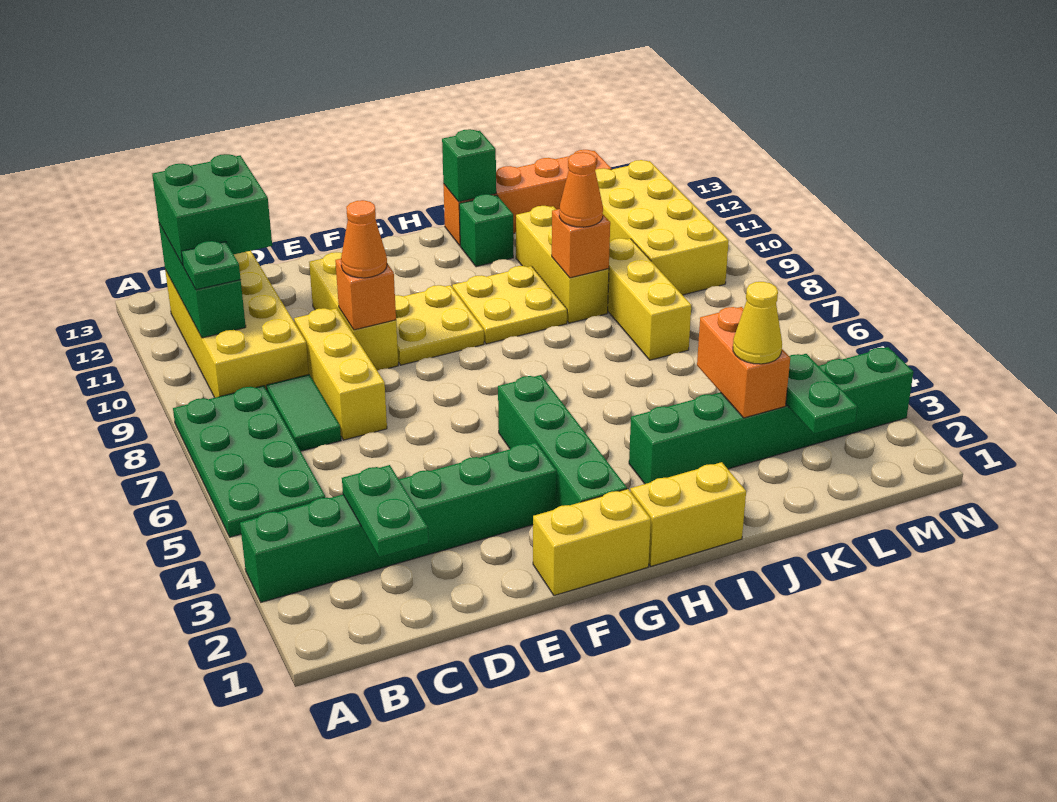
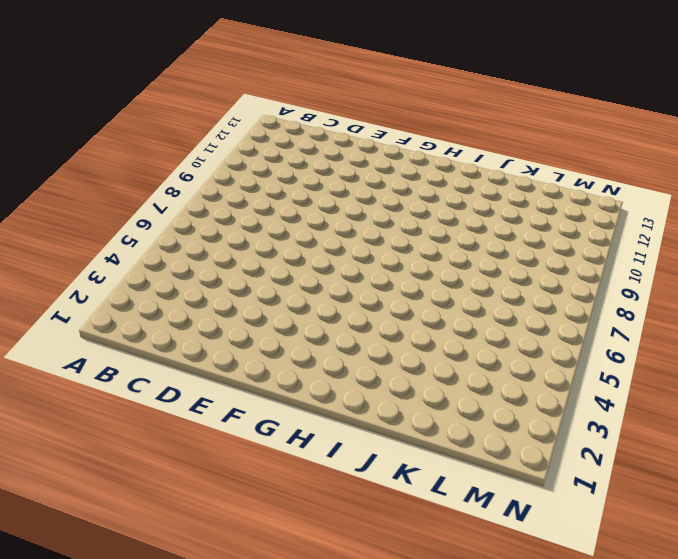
none -> green 1x6 brick [240,442,556,602]
none -> green 2x4 plate [173,386,325,537]
none -> yellow 2x4 brick [165,251,309,398]

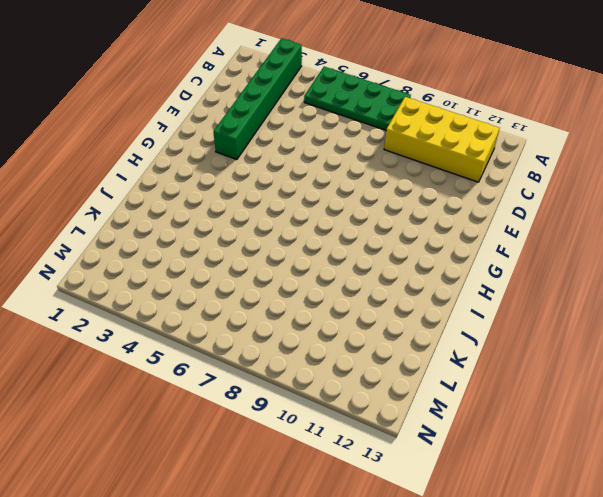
none -> green 1x2 tile [266,374,341,451]
none -> yellow 1x3 brick [294,308,387,440]
none -> yellow 1x3 brick [309,252,398,371]

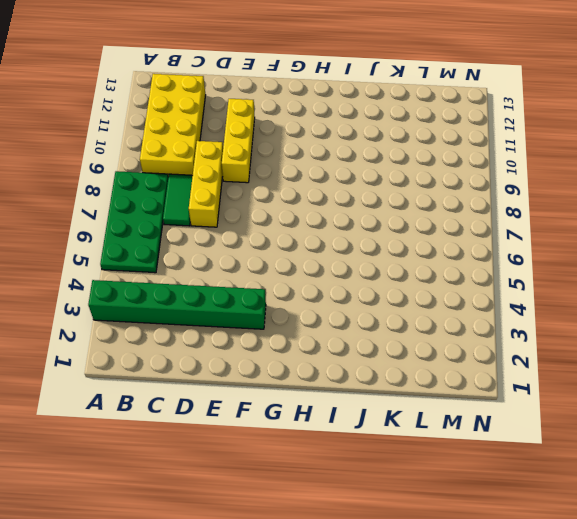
none -> yellow 1x2 brick [533,489,651,595]
none -> yellow 2x2 plate [395,285,484,365]
none -> green 1x4 brick [498,375,627,508]

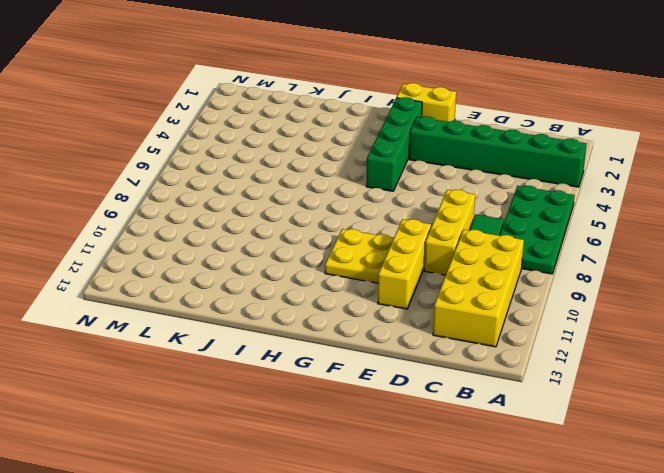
none -> yellow 1x2 brick [630,462,746,566]
none -> yellow 2x2 plate [452,266,567,344]
none -> green 1x6 brick [629,347,913,484]

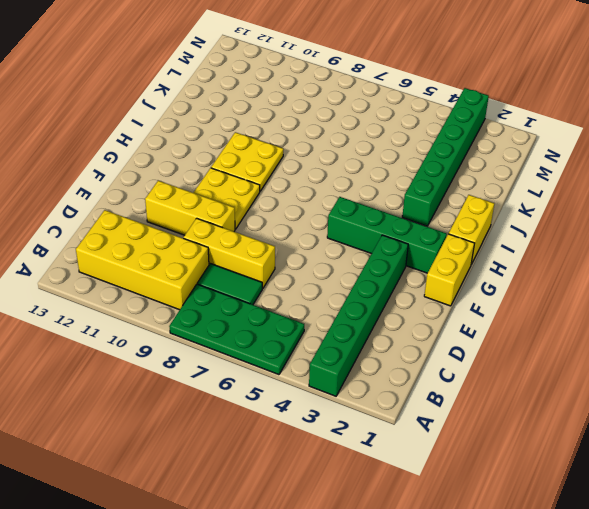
none -> green 1x1 brick [459,194,513,267]
none -> orange 1x4 brick [443,150,612,246]
none -> yellow 1x3 brick [516,206,609,323]

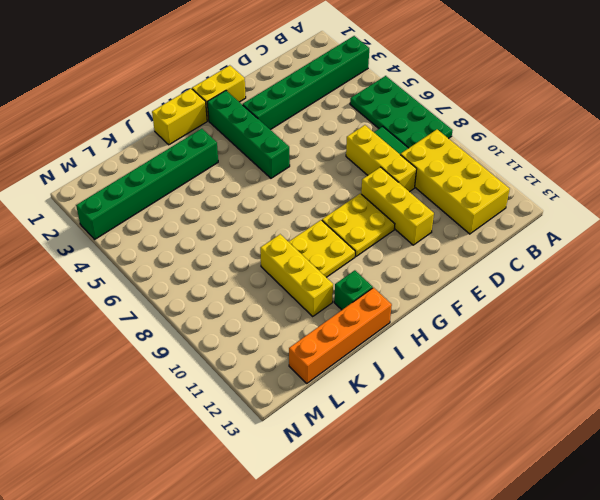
none -> yellow 1x3 brick [608,238,691,360]
none -> yellow 2x4 brick [595,160,729,295]
none -> green 1x3 brick [159,223,246,338]

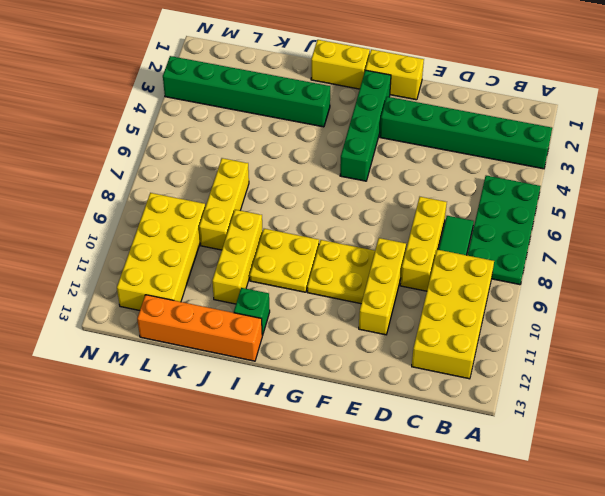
none -> green 1x3 brick [159,223,246,338]
none -> green 1x2 plate [342,465,428,557]
none -> orange 1x1 brick [335,259,396,330]

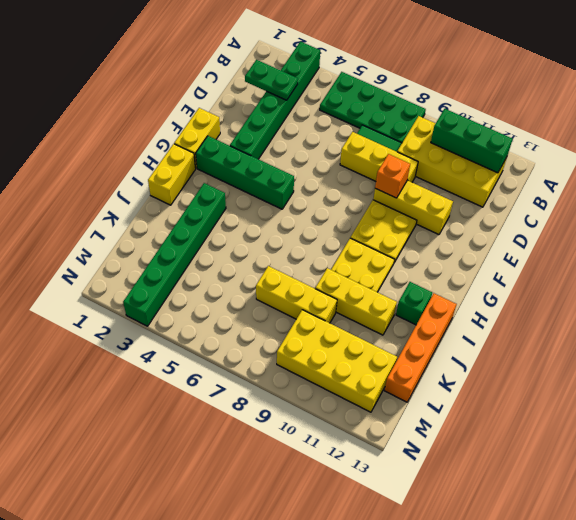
none -> green 1x1 brick [442,129,496,202]
none -> orange 1x1 brick [552,209,610,278]
none -> orange 1x2 brick [697,307,790,418]

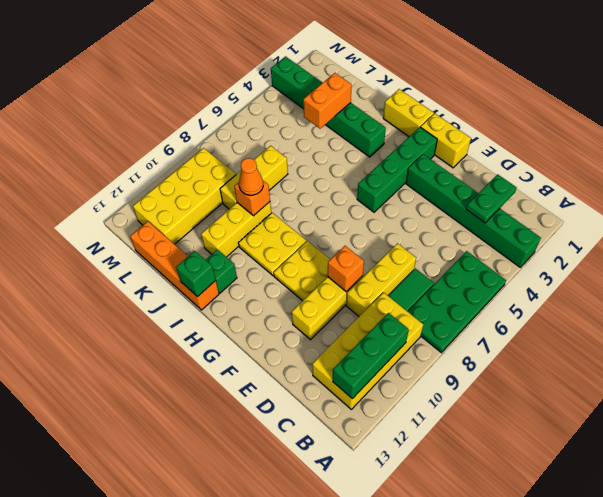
none -> green 1x2 plate [786,354,857,434]
none -> green 1x1 plate [181,241,241,290]
none -> green 2x2 brick [152,154,272,265]

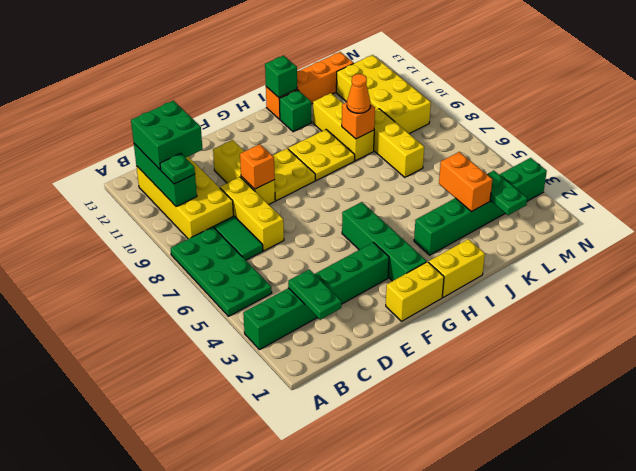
none -> orange 1x1 cone [341,200,387,278]
none -> yellow 1x1 cone [733,282,782,364]

